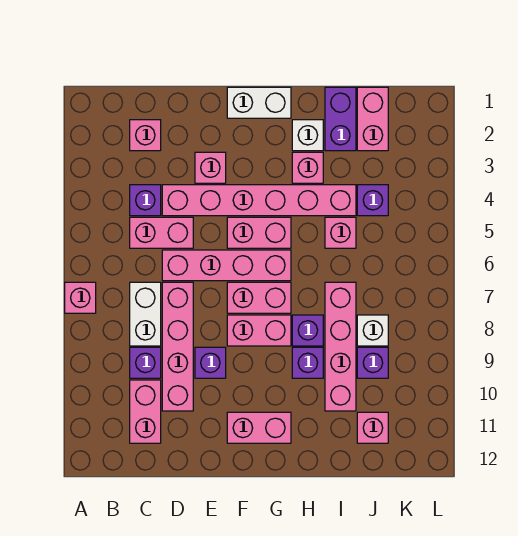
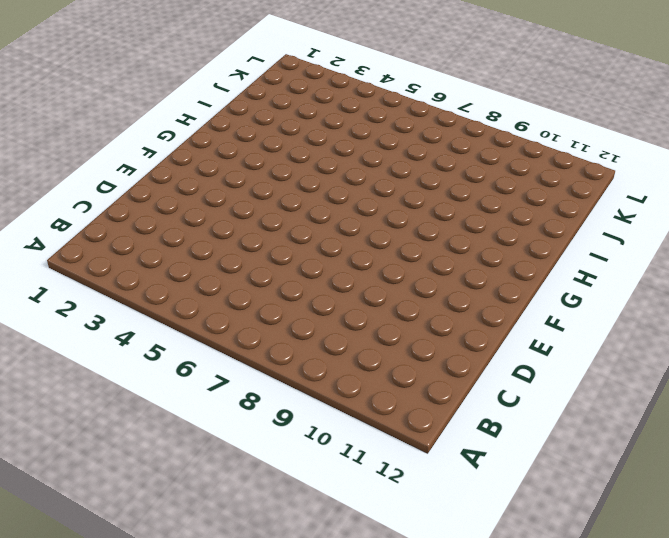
none -> pink 1x1 brick [65,282,96,313]
none -> pink 1x1 brick [130,120,161,151]
none -> purple 1x1 brick [130,185,161,216]

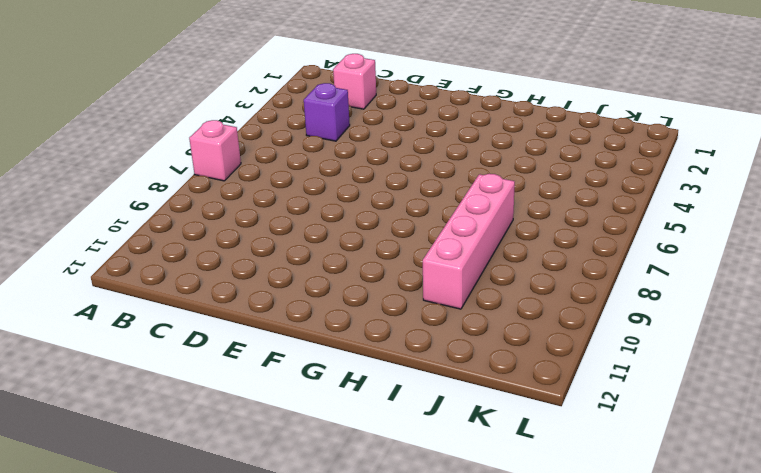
none -> pink 1x2 brick [130,217,193,248]
none -> white 1x2 brick [130,282,161,346]
none -> purple 1x1 brick [130,347,161,378]

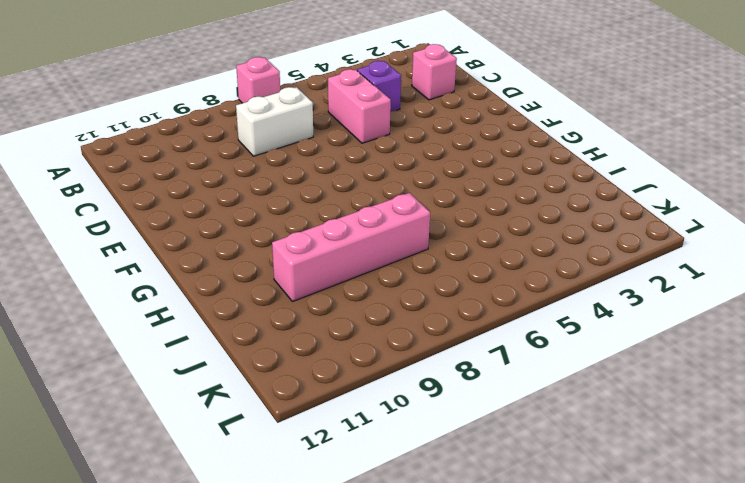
none -> purple 1x1 brick [130,347,161,378]
none -> pink 1x2 brick [130,380,161,443]
none -> pink 1x6 brick [162,185,356,216]

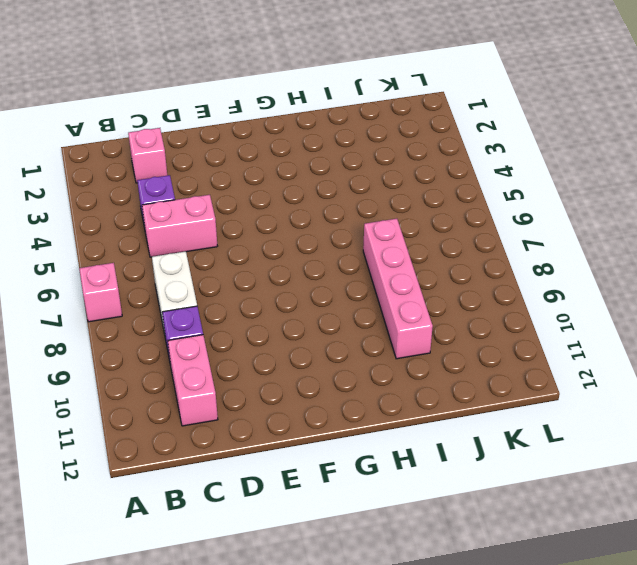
none -> pink 1x6 brick [162,185,356,216]
none -> pink 1x4 brick [162,250,291,281]
none -> pink 1x4 brick [162,282,193,411]

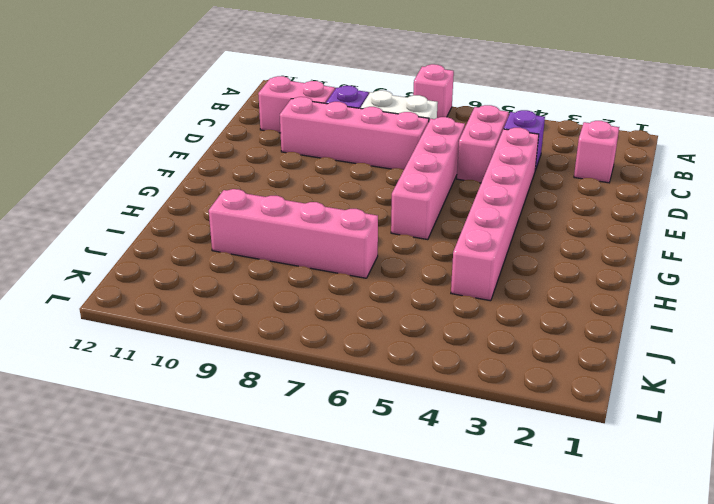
none -> pink 1x1 brick [195,152,226,183]
none -> purple 1x1 brick [195,347,226,378]
none -> white 1x2 brick [227,87,291,118]

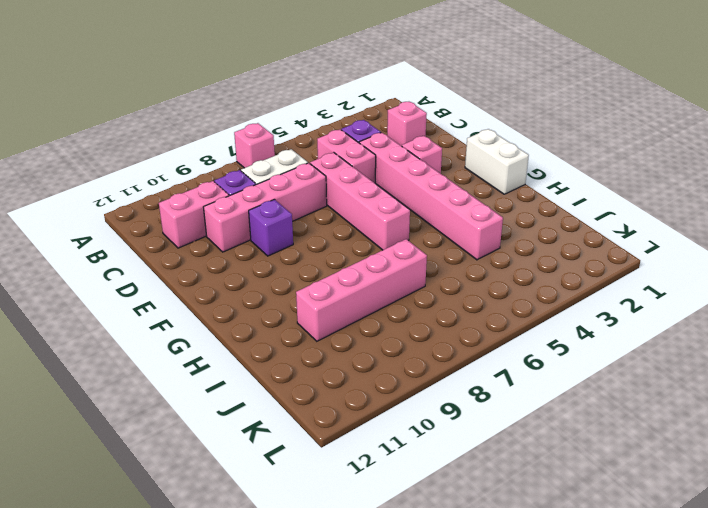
none -> pink 1x2 brick [227,217,291,248]
none -> pink 1x2 brick [227,282,291,313]
none -> pink 1x2 brick [227,315,291,346]

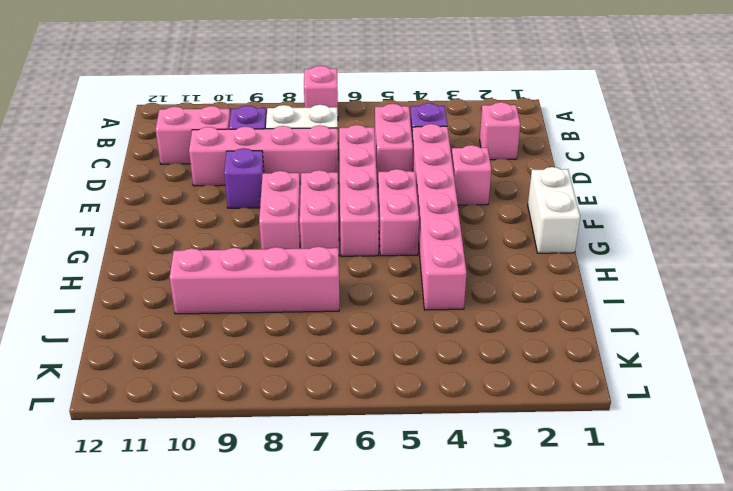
none -> pink 1x2 brick [227,412,291,443]
none -> white 1x1 brick [292,120,323,151]
none -> pink 1x1 brick [292,152,323,183]

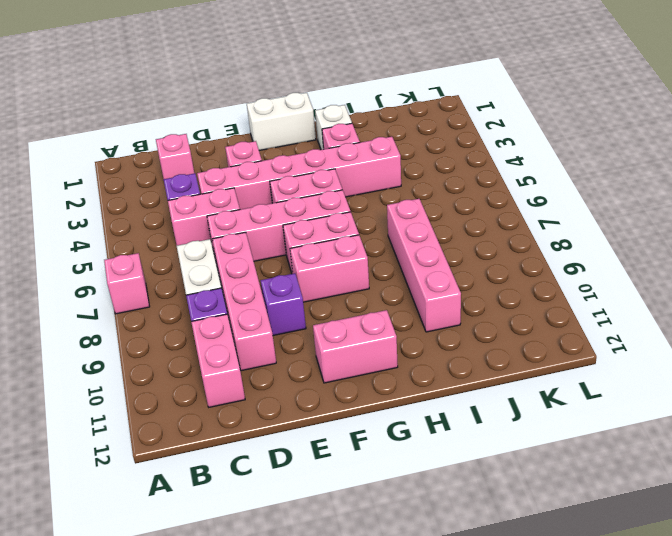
none -> purple 1x1 brick [292,315,323,346]
none -> purple 1x1 brick [292,347,323,378]
none -> purple 1x2 brick [325,87,356,151]

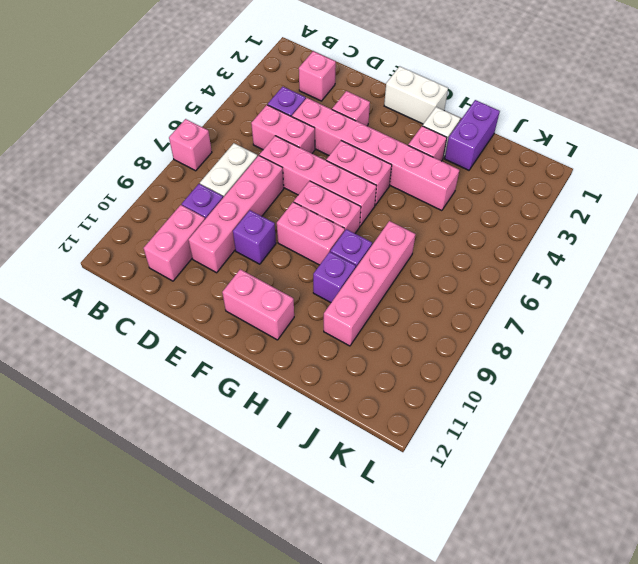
none -> pink 1x1 brick [325,217,356,248]
none -> pink 1x2 brick [357,87,388,151]
none -> purple 1x1 brick [357,185,388,216]

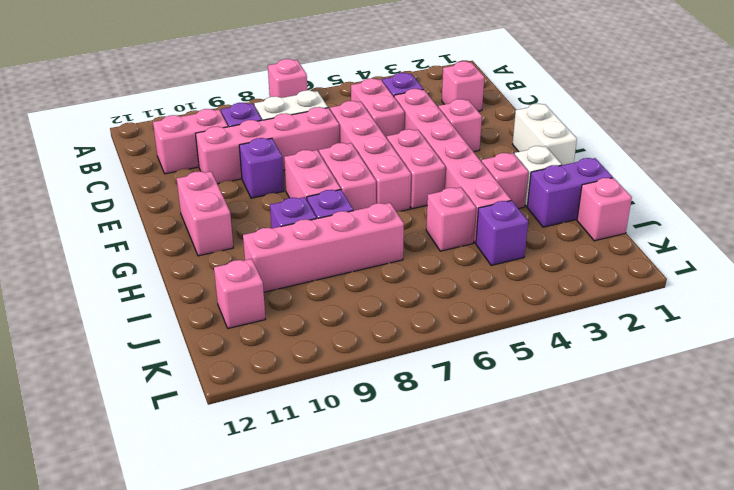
pink 1x1 brick [577,178,632,241] -> pink 1x2 brick [357,87,388,151]
none -> white 1x1 brick [357,315,388,346]
none -> purple 1x1 brick [357,347,388,378]

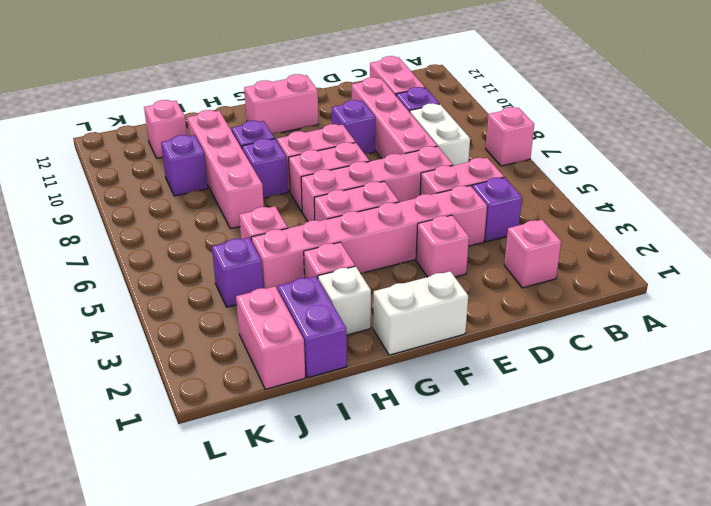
none -> white 1x1 brick [357,315,388,346]

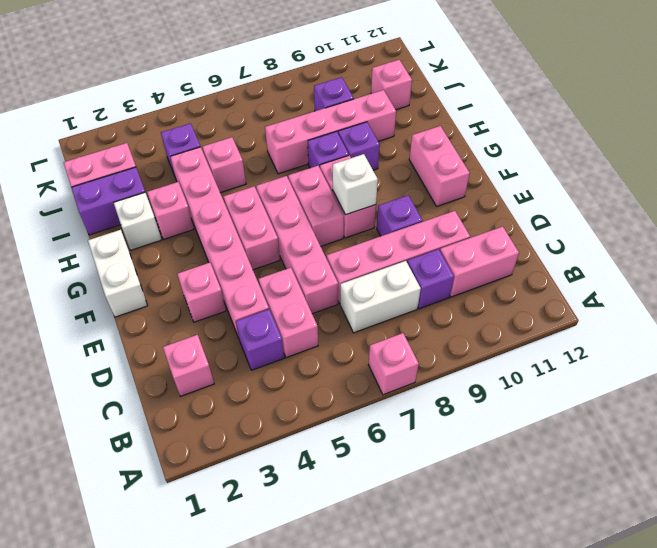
white 1x1 brick [333,154,378,215] -> white 1x1 brick moved to [357,315,388,346]

